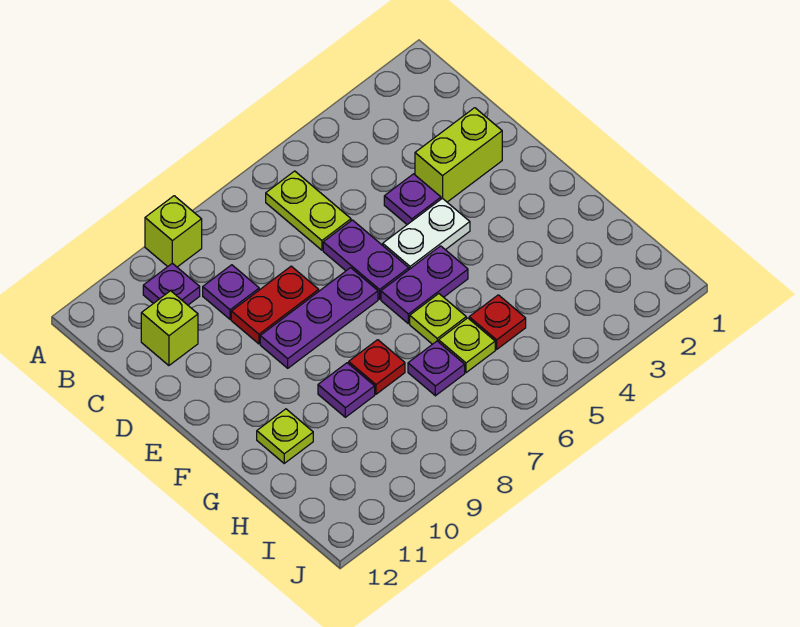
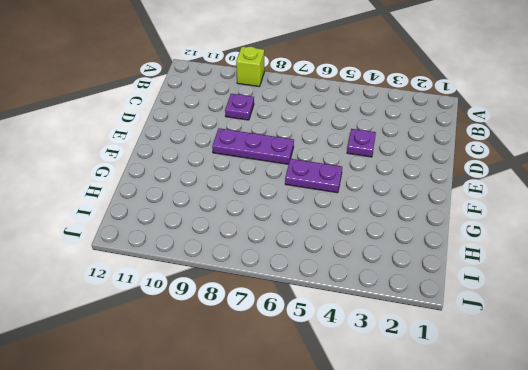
none -> lime 1x2 plate [266,171,351,250]
none -> purple 1x1 plate [143,263,200,305]
none -> lime 1x1 brick [141,291,198,365]

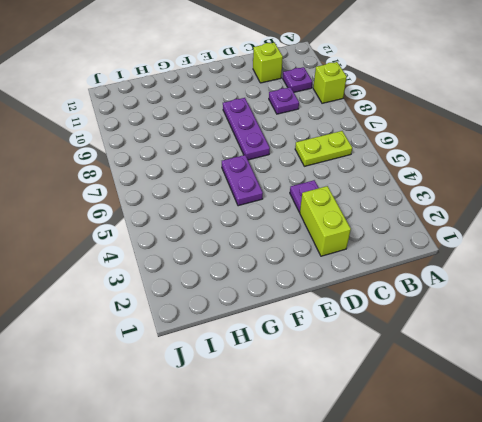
none -> purple 1x2 plate [323,220,409,299]
none -> red 1x2 plate [231,266,319,344]
none -> white 1x2 plate [383,198,470,269]

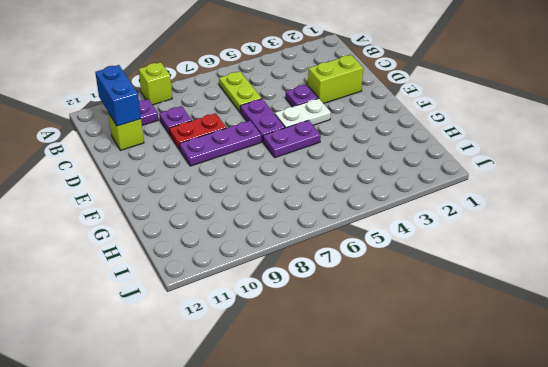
blue 1x2 brick [95,65,141,126] -> none
none -> lime 1x1 plate [410,294,466,344]
none -> red 1x1 plate [349,340,405,394]
none -> purple 1x1 plate [318,363,375,417]

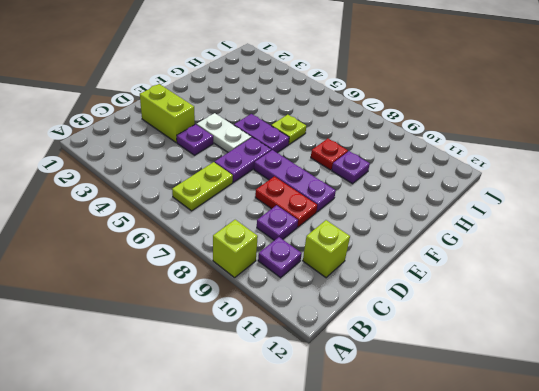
none -> lime 1x1 plate [257,409,313,463]
none -> red 1x1 plate [469,295,526,349]
none -> lime 1x1 plate [439,318,495,373]

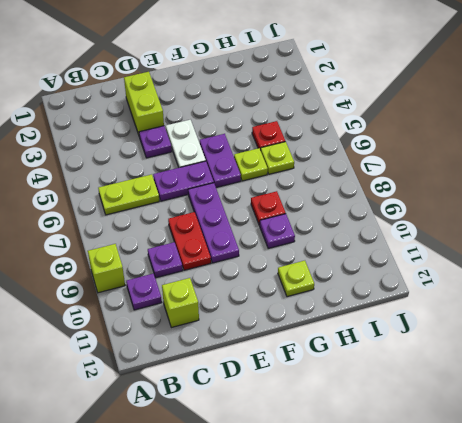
none -> purple 1x1 plate [408,341,465,396]

